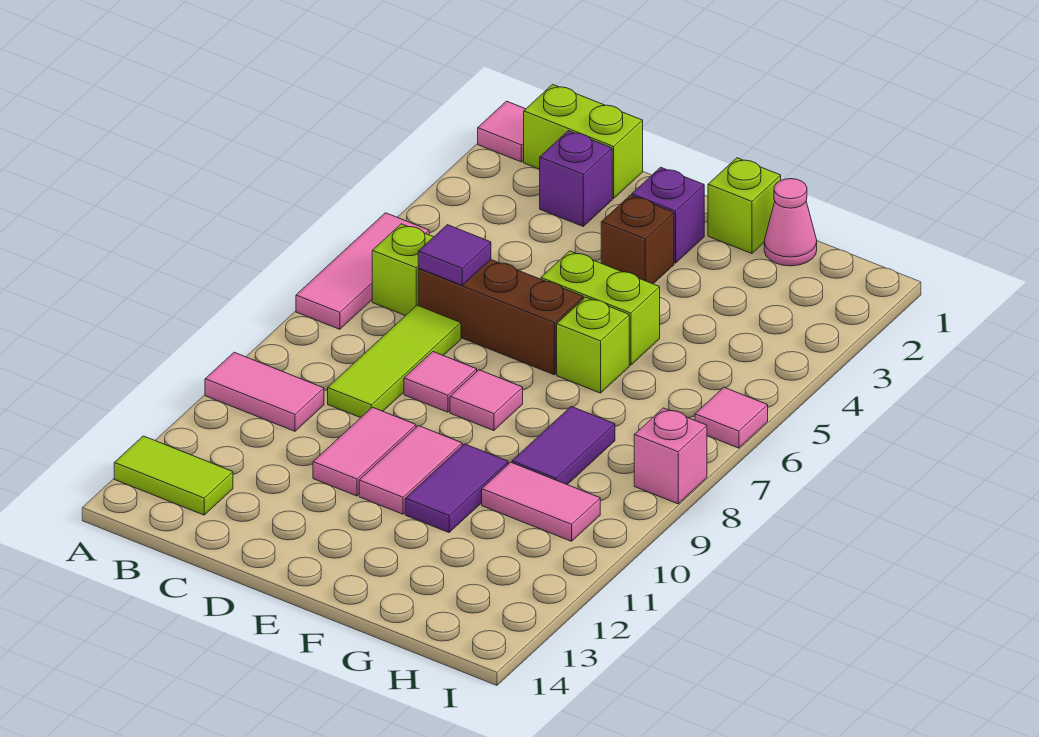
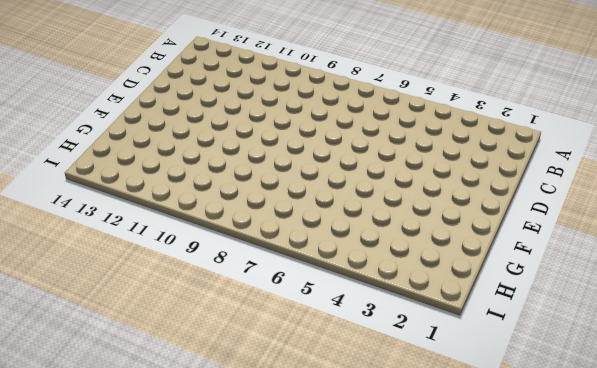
none -> pink 1x1 tile [478,101,525,162]
none -> pink 1x3 tile [296,213,429,329]
none -> pink 1x2 tile [205,352,324,431]

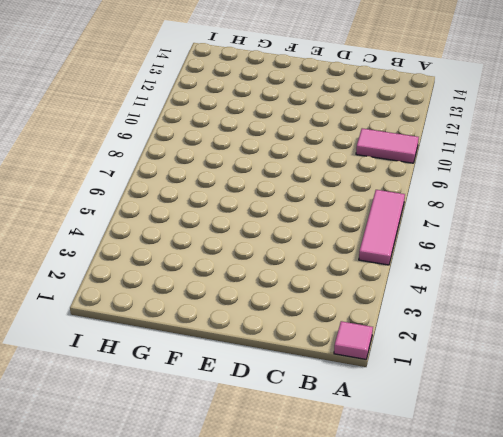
none -> lime 1x2 tile [114,436,233,515]
none -> lime 1x2 brick [524,84,643,199]
none -> lime 1x1 brick [372,224,433,316]

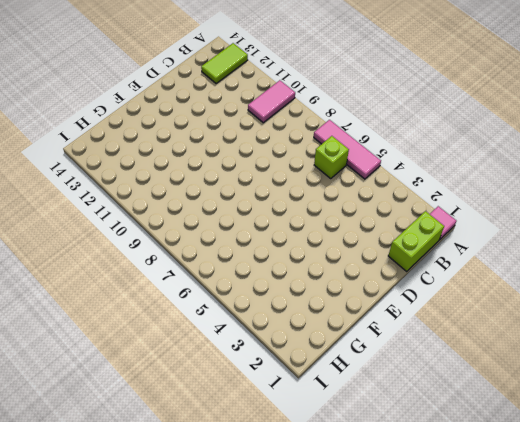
none -> purple 1x1 brick [539,131,612,226]
none -> brown 1x3 brick [418,260,583,375]
none -> lime 1x3 tile [328,305,461,418]

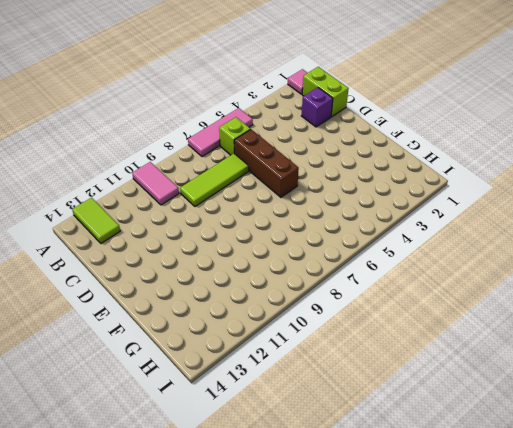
none -> pink 1x1 tile [404,352,477,412]
none -> pink 1x2 tile [313,407,416,496]
none -> purple 1x1 brick [632,167,704,263]

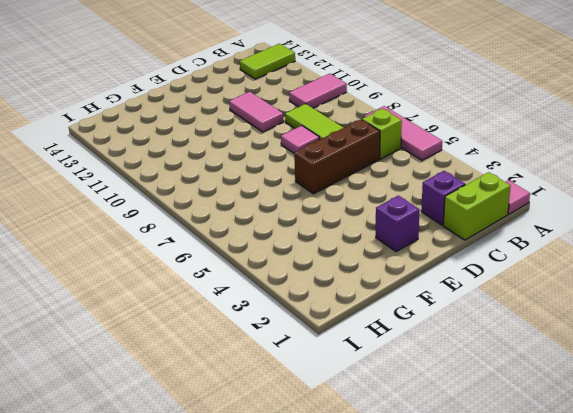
none -> brown 1x1 brick [601,195,674,284]
none -> lime 1x2 brick [541,251,660,365]
none -> pink 1x1 tile [450,370,523,431]

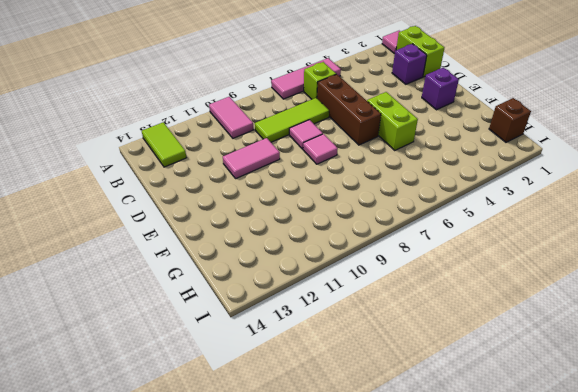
brown 1x1 brick [489,98,531,142] -> brown 1x1 brick moved to [601,195,674,284]
none -> pink 1x2 tile [359,426,462,514]
none -> lime 1x1 brick [708,158,781,254]
none -> lime 1x1 brick [557,297,629,393]

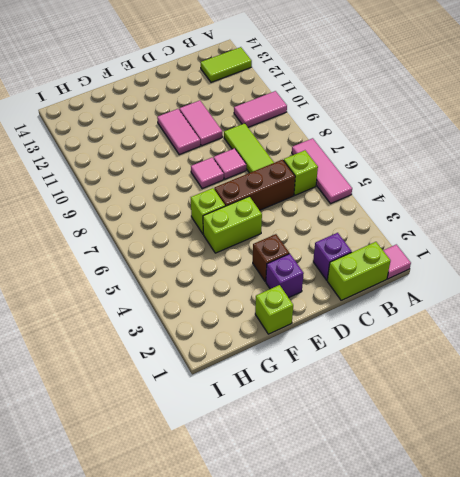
none -> purple 1x2 tile [405,444,508,532]
none -> pink 1x1 cone [764,179,817,266]
none -> purple 1x2 tile [512,407,615,485]

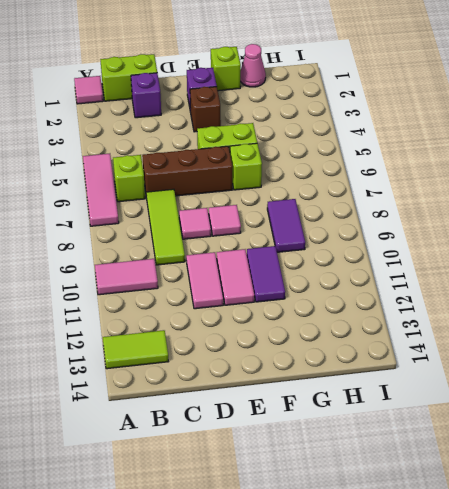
none -> pink 1x2 tile [482,462,600,541]
none -> pink 1x1 tile [695,387,768,448]
none -> pink 1x1 brick [634,408,707,504]

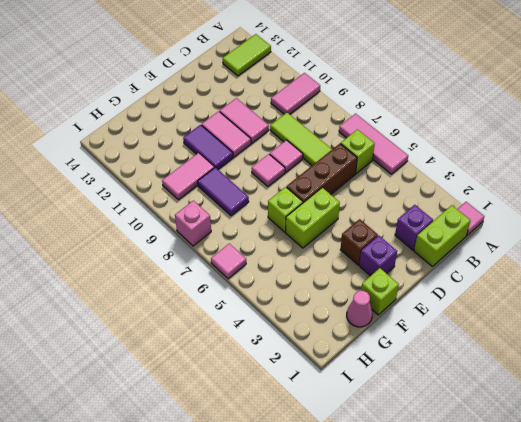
none -> purple 1x1 tile [418,225,491,285]

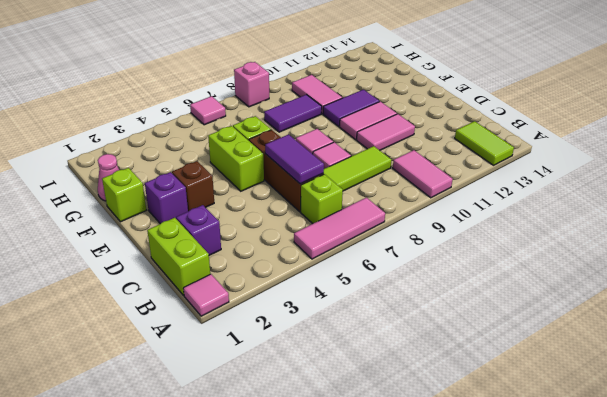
purple 1x2 tile [265,135,324,184] -> purple 1x1 tile [418,225,491,285]

